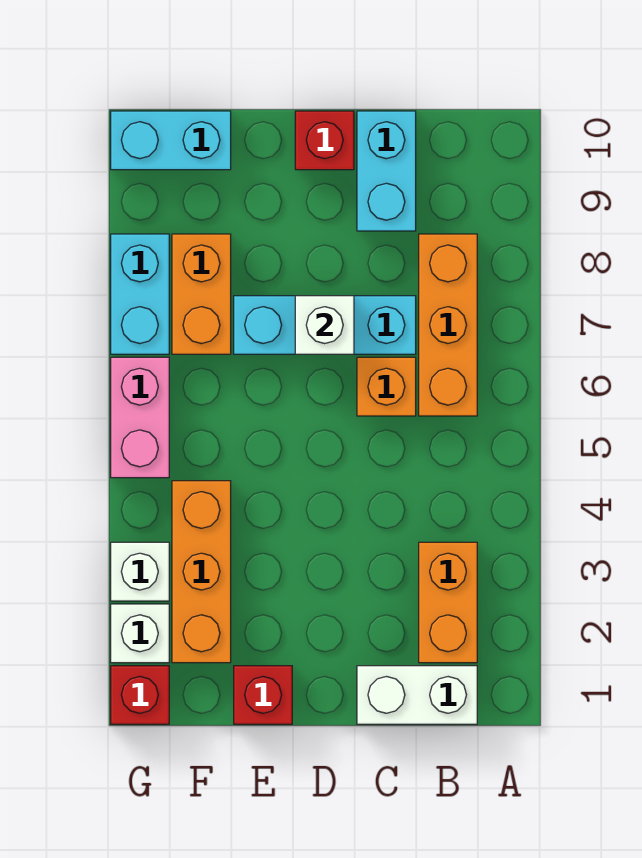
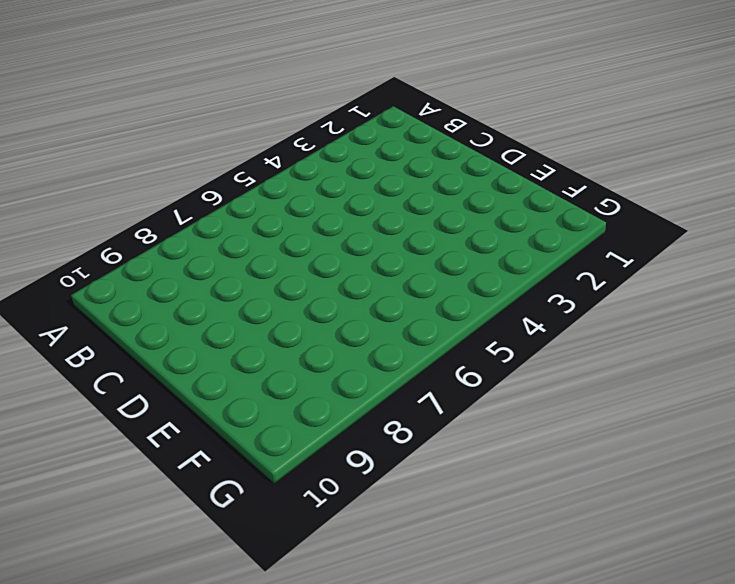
none -> white 1x2 brick [357,666,477,724]
none -> orange 1x2 brick [419,542,477,663]
none -> orange 1x3 brick [419,234,477,416]

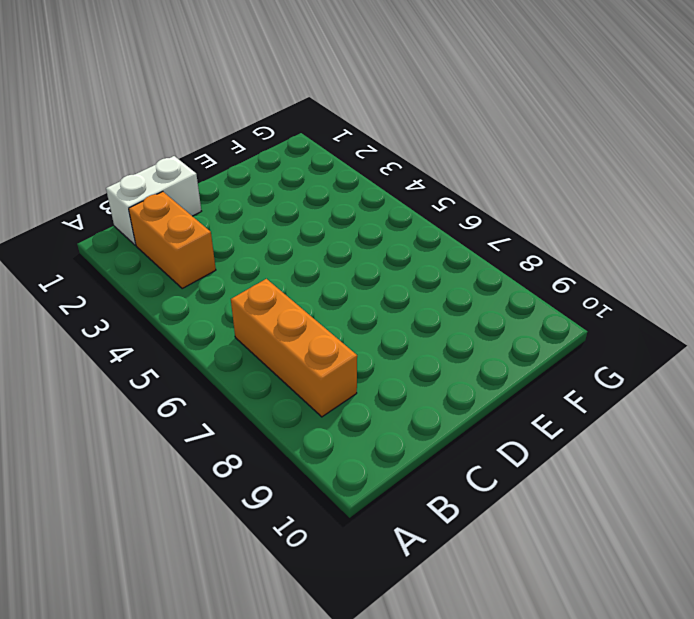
none -> orange 1x1 brick [357,357,416,416]
none -> cyan 1x3 brick [234,296,416,354]
none -> cyan 1x2 brick [357,111,416,231]

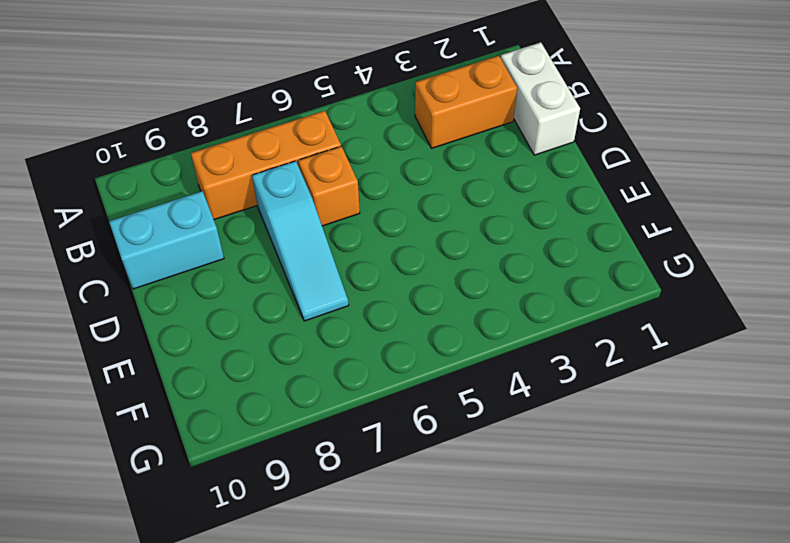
cyan 1x3 slope [252,161,349,321] -> cyan 1x3 brick [234,296,416,354]
none -> red 1x1 brick [295,111,354,170]
none -> red 1x1 brick [234,666,292,724]
none -> orange 1x3 brick [172,481,231,663]

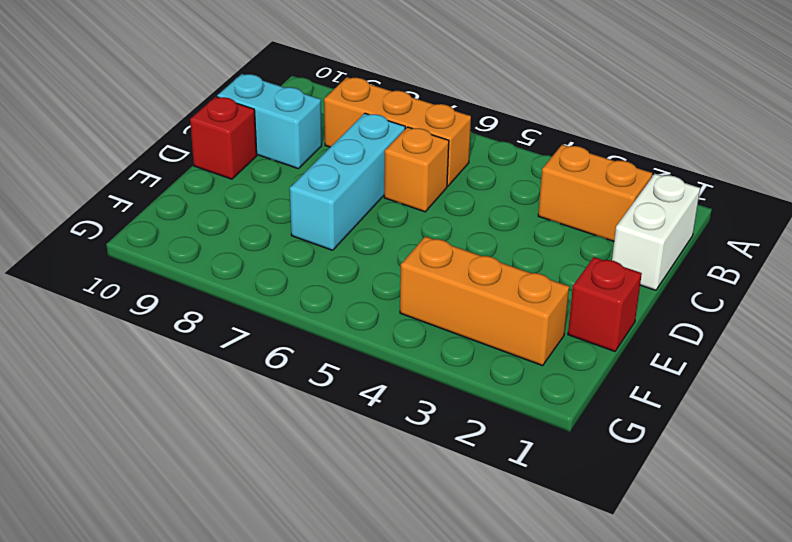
none -> orange 1x2 brick [172,234,231,354]
none -> cyan 1x2 brick [111,111,231,170]
none -> red 1x1 brick [111,666,169,724]

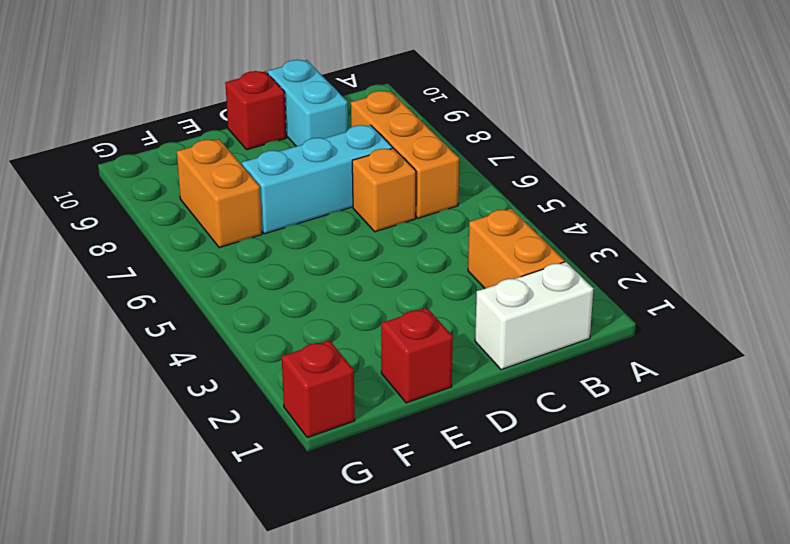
none -> orange 1x3 brick [172,481,231,663]
none -> cyan 1x2 brick [111,111,231,170]
none -> white 1x1 brick [111,604,169,663]

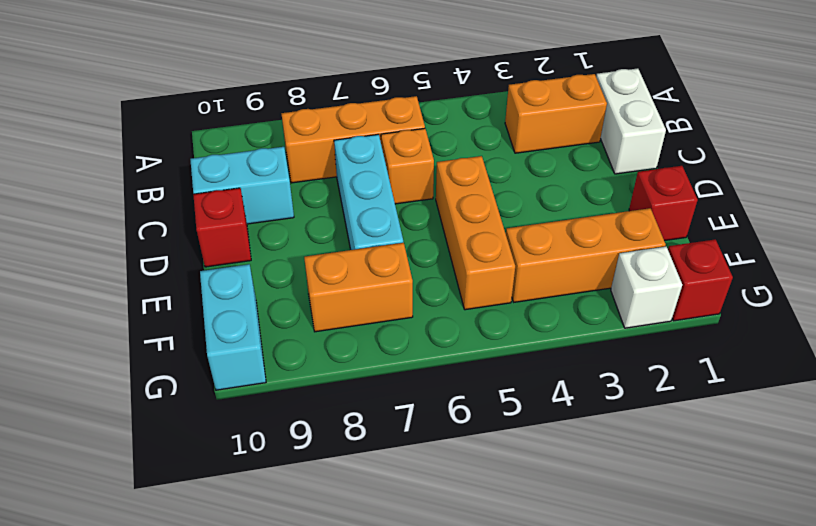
orange 1x3 brick [436,156,515,310] -> none
none -> white 1x1 brick [111,542,169,601]
none -> pink 1x2 brick [111,357,169,478]
none -> cyan 1x2 brick [111,234,169,354]

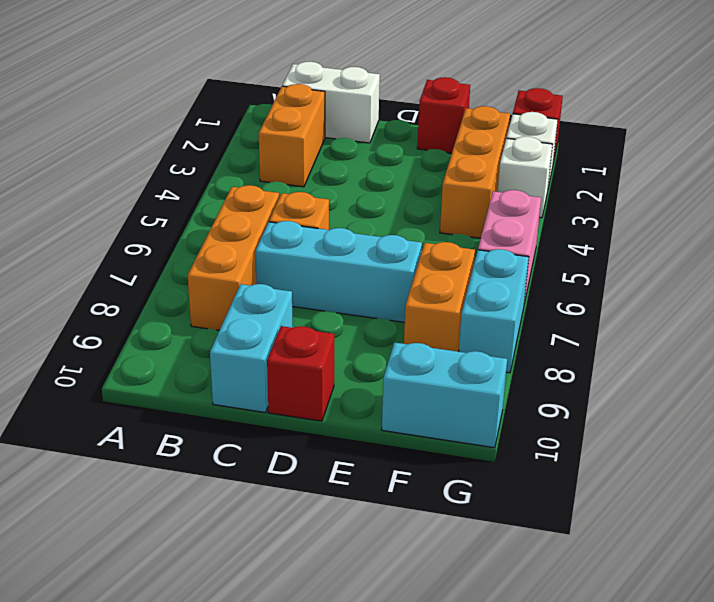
none -> white 1x1 brick [295,296,354,354]

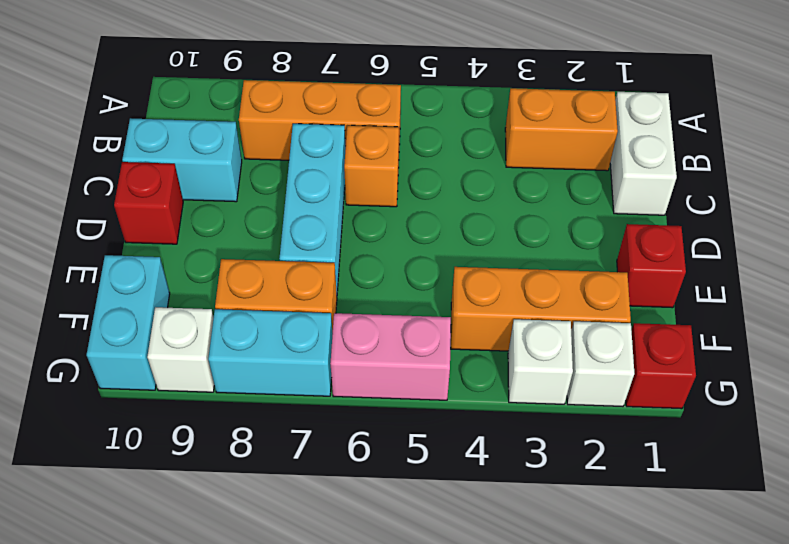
white 1x1 brick [147,307,214,392] -> white 1x1 brick moved to [295,296,354,354]

